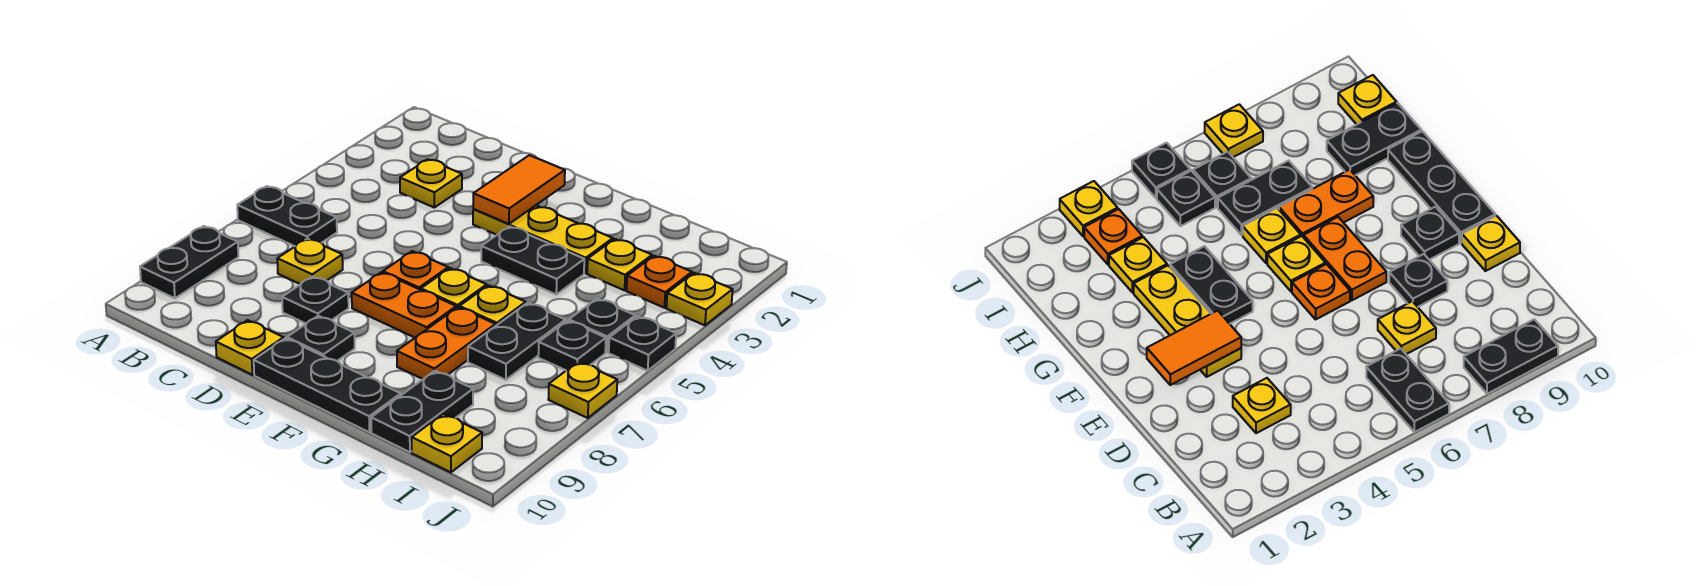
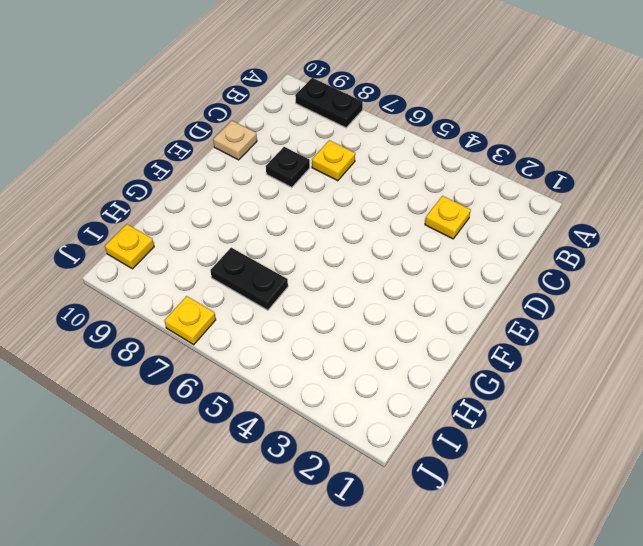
tan 1x1 plate [213,121,257,160] -> yellow 1x1 plate [216,320,284,375]
none -> black 1x2 plate [237,186,337,246]
none -> yellow 1x3 plate [473,206,613,273]
none -> orange 1x1 plate [383,251,448,290]

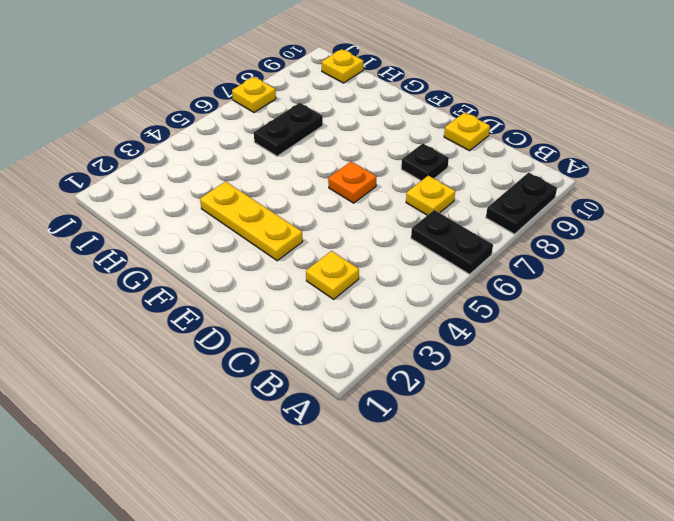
none -> orange 1x2 plate [352,272,456,337]
none -> black 1x1 plate [287,316,355,361]
none -> black 1x3 plate [254,338,401,432]

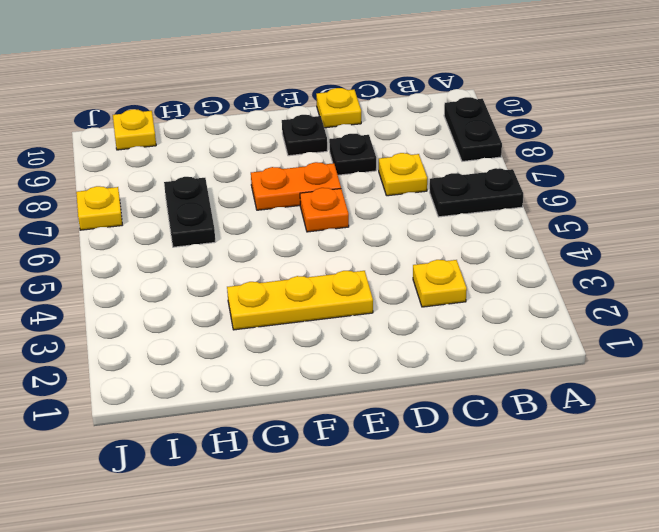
none -> black 1x3 plate [254,338,401,432]
none -> black 1x2 plate [481,227,584,294]
none -> yellow 1x1 plate [421,268,487,308]

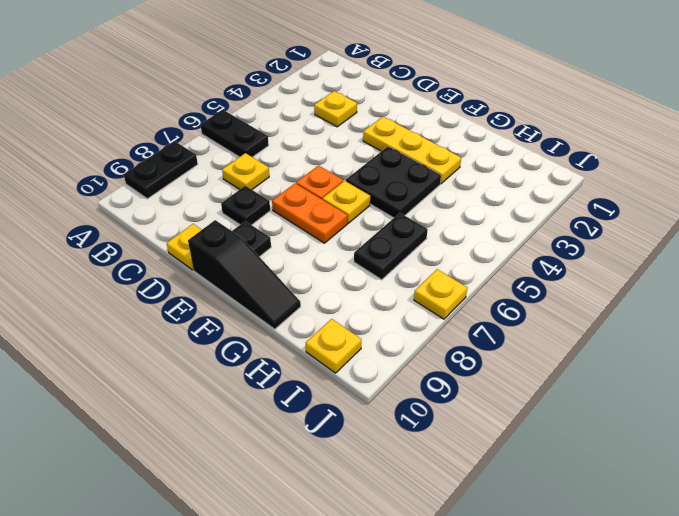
black 1x3 slope [188,220,301,329] -> black 1x3 plate [254,338,401,432]
black 2x2 plate [346,146,441,218] -> black 1x2 plate [481,227,584,294]
none -> yellow 1x1 plate [460,285,526,326]
none -> orange 1x2 plate [397,307,495,379]
none -> yellow 1x1 plate [587,239,652,290]

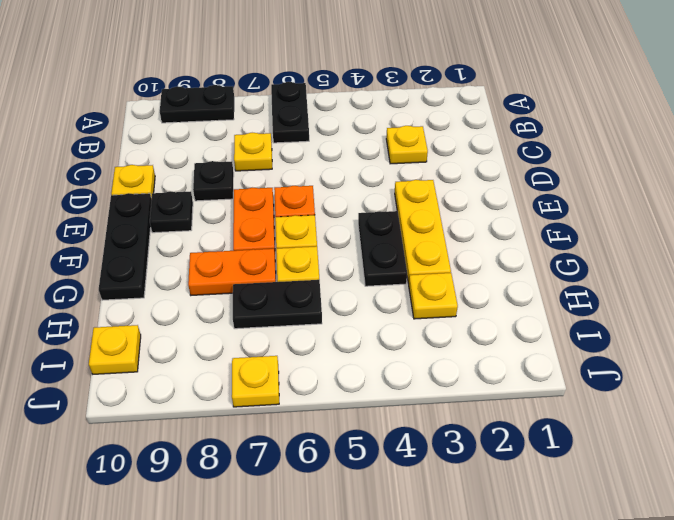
none -> black 1x2 plate [371,371,473,452]
none -> orange 1x1 plate [626,256,692,308]
none -> black 1x1 plate [569,299,635,352]

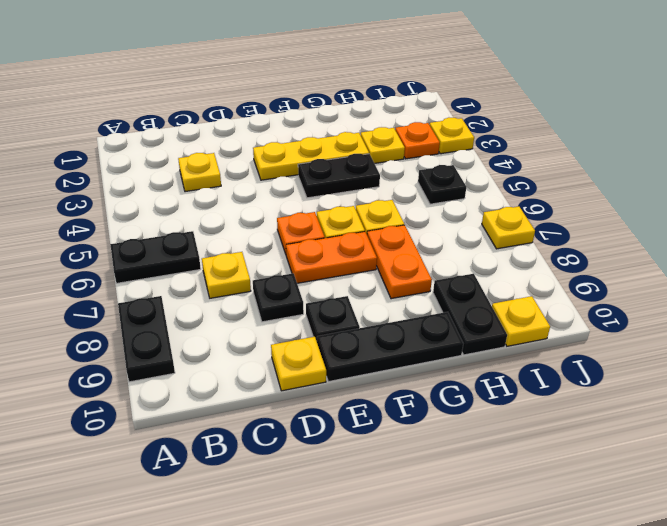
none -> black 1x2 plate [468,303,566,380]
none -> black 1x1 plate [538,321,606,370]
none -> black 1x1 plate [609,316,676,371]

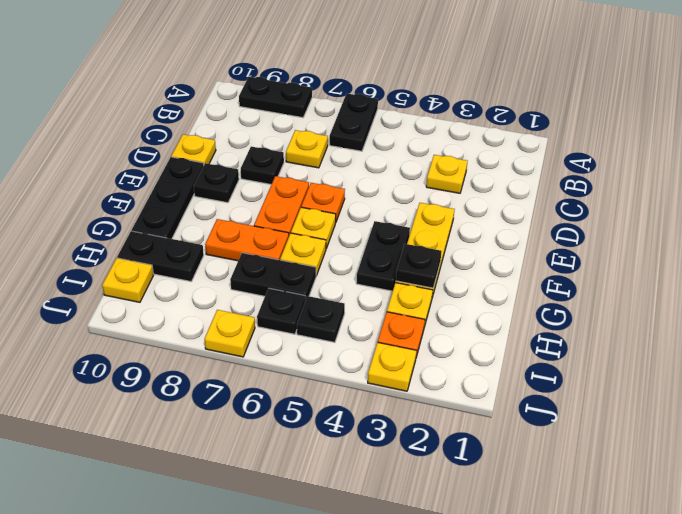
black 1x1 plate [396,244,442,288] -> black 1x1 plate moved to [609,316,676,371]
none -> orange 1x2 tile [473,155,565,224]

